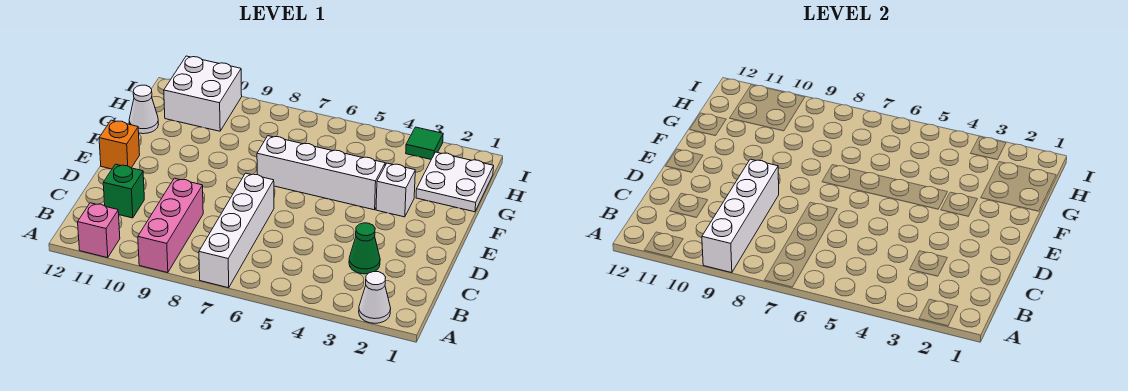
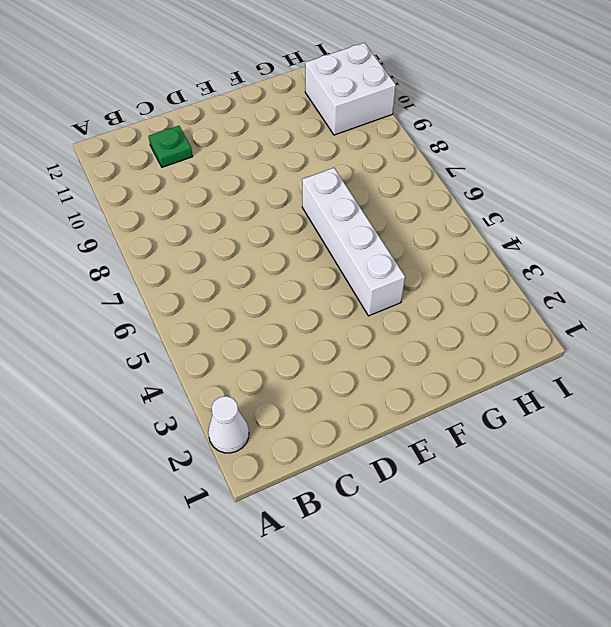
green 1x1 plate [148,126,193,167] -> green 1x1 brick [103,164,144,218]
none -> white 1x4 brick [199,173,274,288]
none -> pink 1x3 brick [138,178,203,273]
none -> pink 1x1 brick [78,203,120,258]

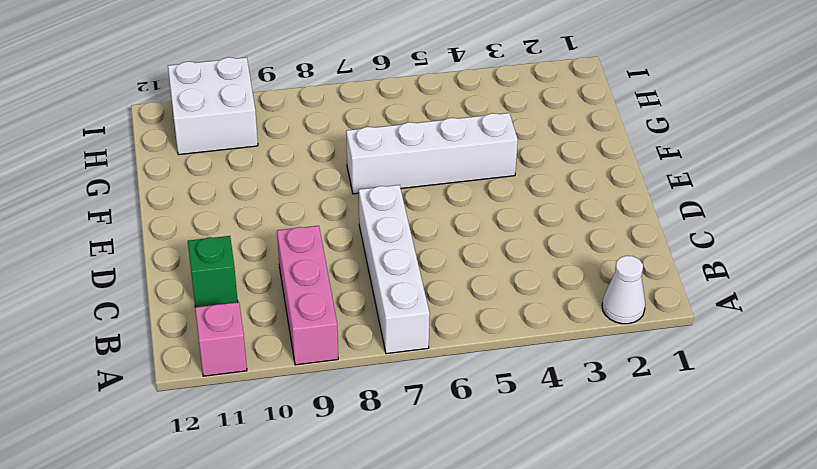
none -> green 1x1 cone [349,223,380,274]
none -> orange 1x1 brick [99,120,140,169]
none -> white 1x1 brick [376,163,415,217]

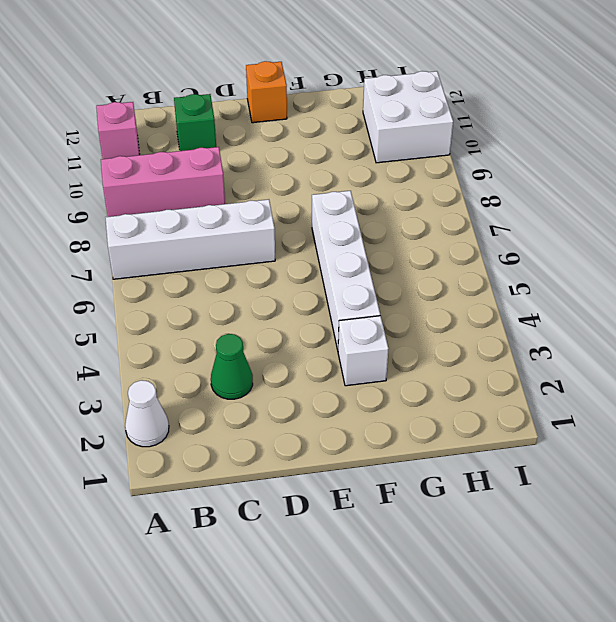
none -> white 2x2 plate [416,152,494,212]
none -> white 1x1 cone [129,85,159,134]
none -> green 1x1 tile [406,127,443,159]

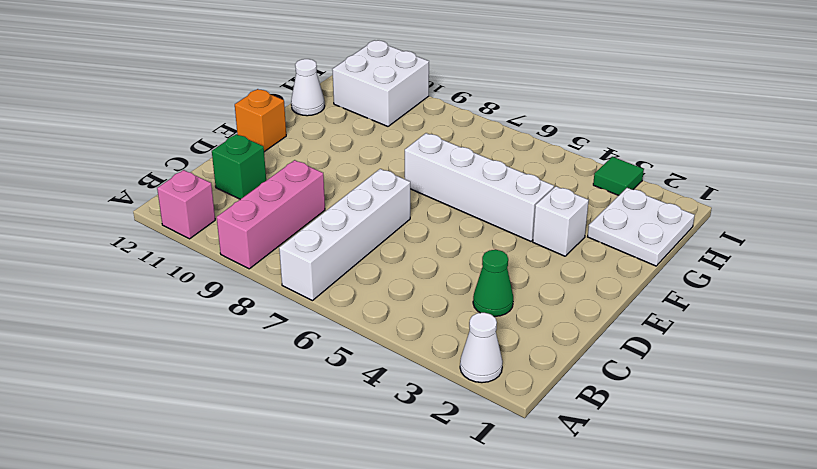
none -> white 1x4 brick [702,159,779,273]

